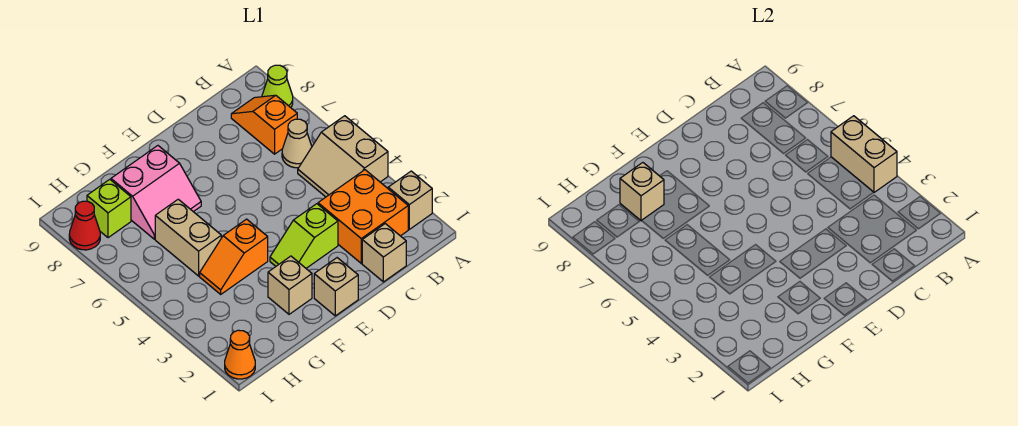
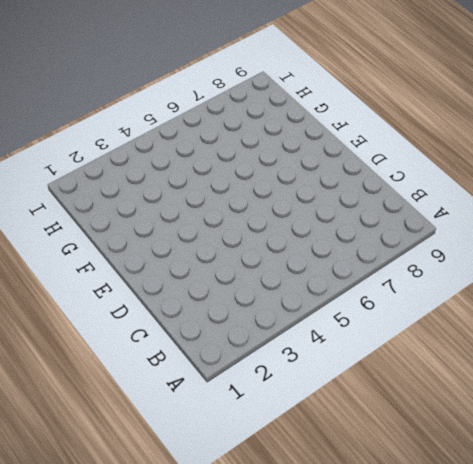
none -> tan 1x1 brick [388,171,432,229]
none -> tan 2x2 slope [298,116,388,197]
none -> lime 1x1 cone [262,65,293,107]

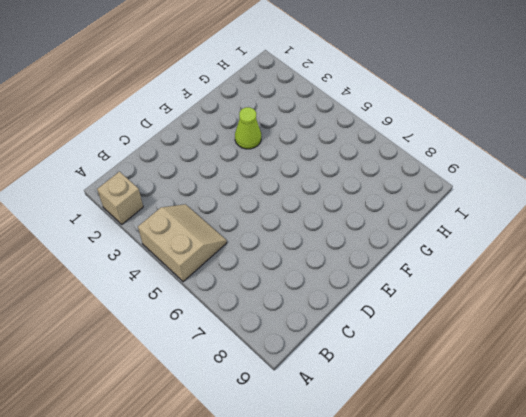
lime 1x1 cone [235,107,261,149] -> lime 1x1 cone moved to [262,65,293,107]
none -> orange 2x2 brick [318,170,408,263]
none -> tan 1x1 cone [282,119,312,168]
none -> orange 1x2 slope [231,95,297,154]

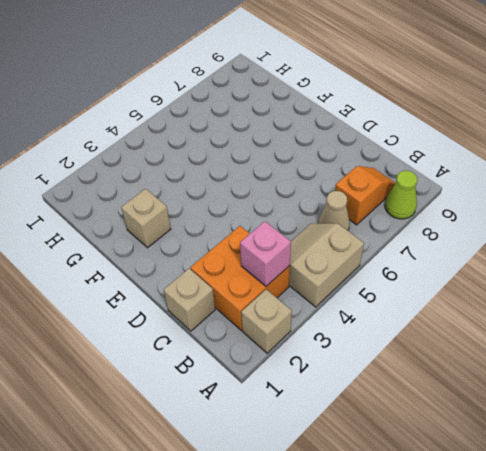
pink 1x1 brick [240,221,291,286] -> none
none -> lime 1x2 slope [270,204,338,268]
none -> tan 1x1 brick [314,258,358,316]
none -> orange 1x2 slope [200,219,268,294]

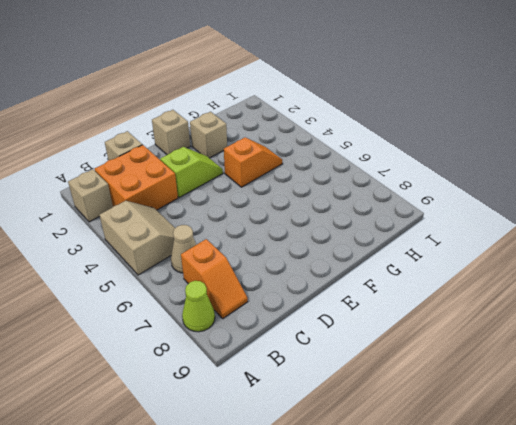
none -> pink 2x2 slope [111,146,201,239]
none -> tan 1x2 brick [155,199,221,276]
none -> lime 1x1 brick [87,179,131,238]

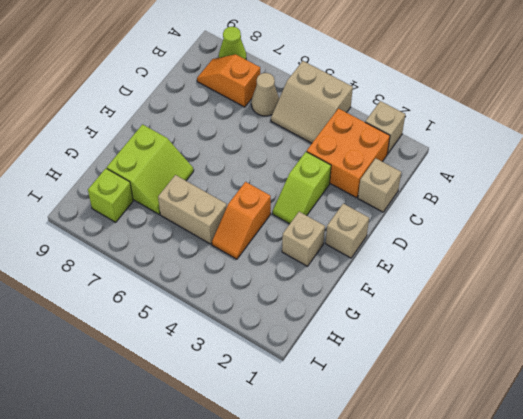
lime 2x2 slope [107,124,194,214] -> pink 2x2 slope [111,146,201,239]
none -> orange 1x1 cone [225,330,255,379]
none -> red 1x1 cone [69,201,100,250]
none -> tan 1x2 brick [831,116,897,192]

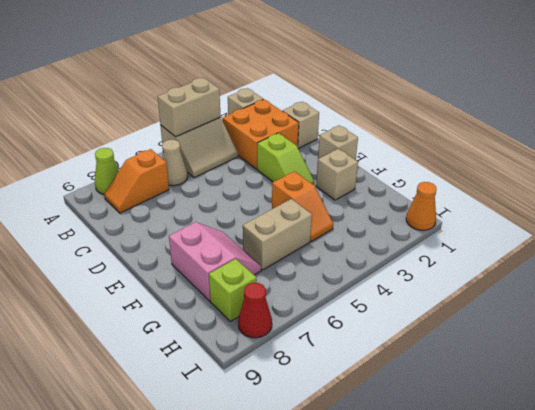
none -> tan 1x1 brick [620,163,664,221]

